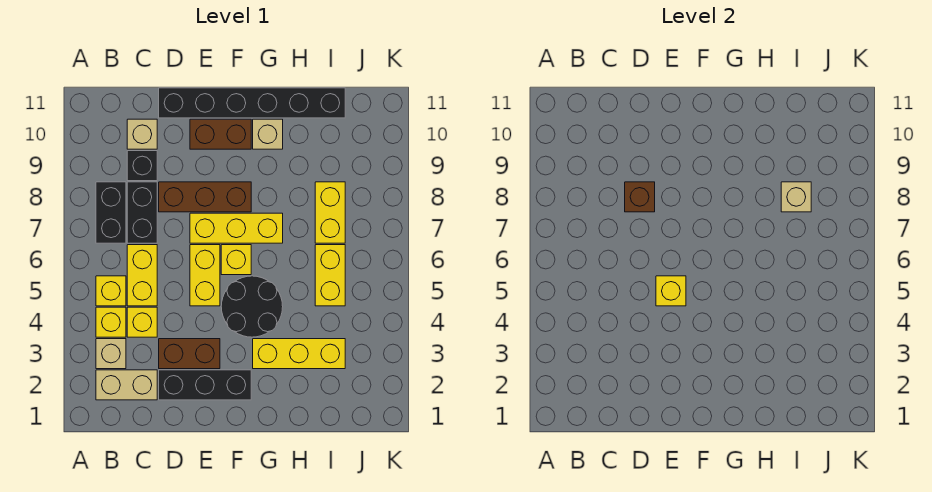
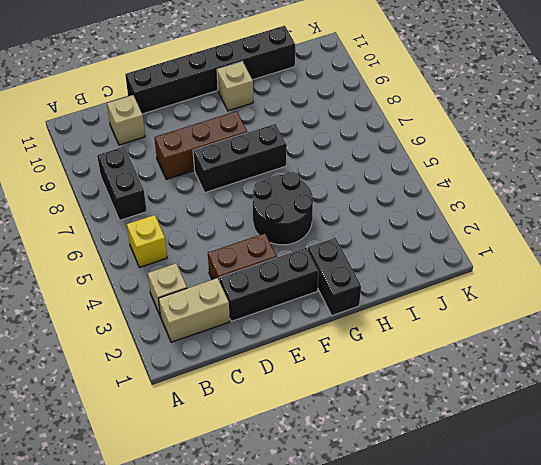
black 1x3 brick [193,124,287,193] -> yellow 1x3 brick [190,213,283,243]
black 1x2 brick [308,238,361,316] -> black 1x2 brick moved to [127,182,157,243]
none -> yellow 1x1 brick [96,307,126,337]
none -> yellow 1x1 brick [127,307,157,337]
none -> yellow 1x2 brick [127,245,157,306]

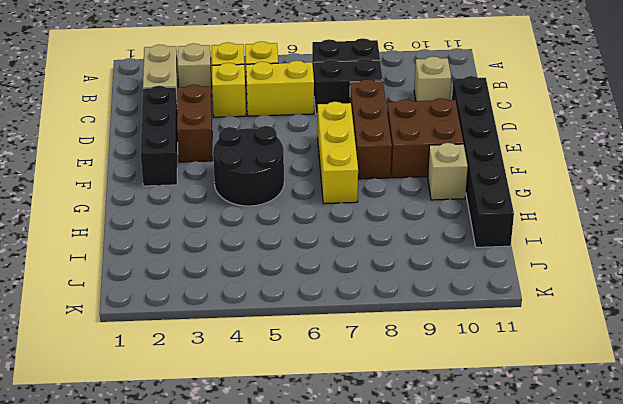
brown 2x2 brick [387,98,463,178] -> brown 1x2 brick [190,119,251,149]
none -> black 1x1 brick [127,151,157,181]
none -> yellow 1x2 brick [190,245,220,306]
none -> yellow 1x1 brick [221,245,251,275]

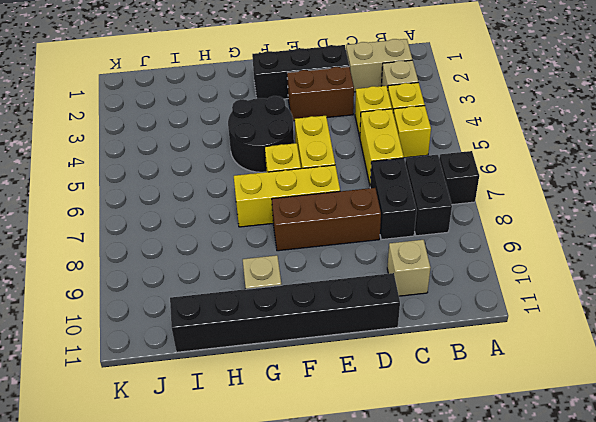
black 1x1 brick [439,151,479,205] -> black 1x1 brick moved to [127,151,157,181]
none -> brown 1x2 brick [190,119,251,149]
none -> yellow 1x3 brick [253,339,345,369]
none -> yellow 1x2 brick [315,245,345,306]

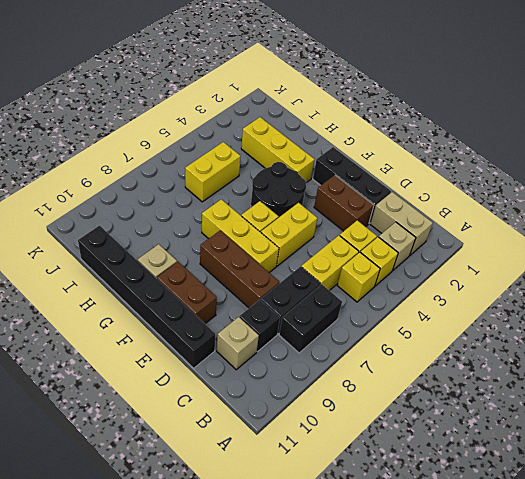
none -> yellow 1x2 brick [315,182,345,243]
none -> brown 1x1 brick [625,182,655,212]
none -> yellow 1x1 brick [656,276,686,306]

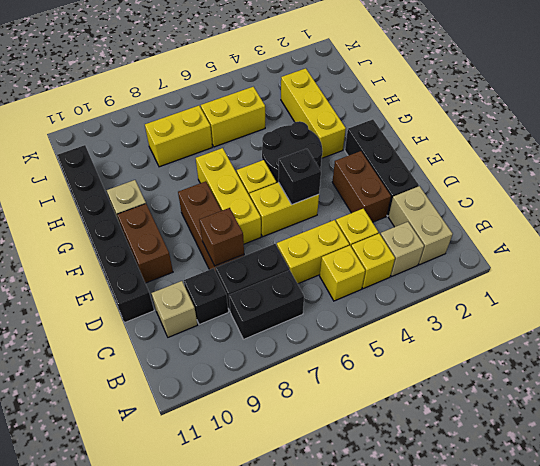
black 1x1 brick [278,149,321,205] -> yellow 1x1 brick [656,276,686,306]
none -> tan 1x1 brick [781,182,811,212]

